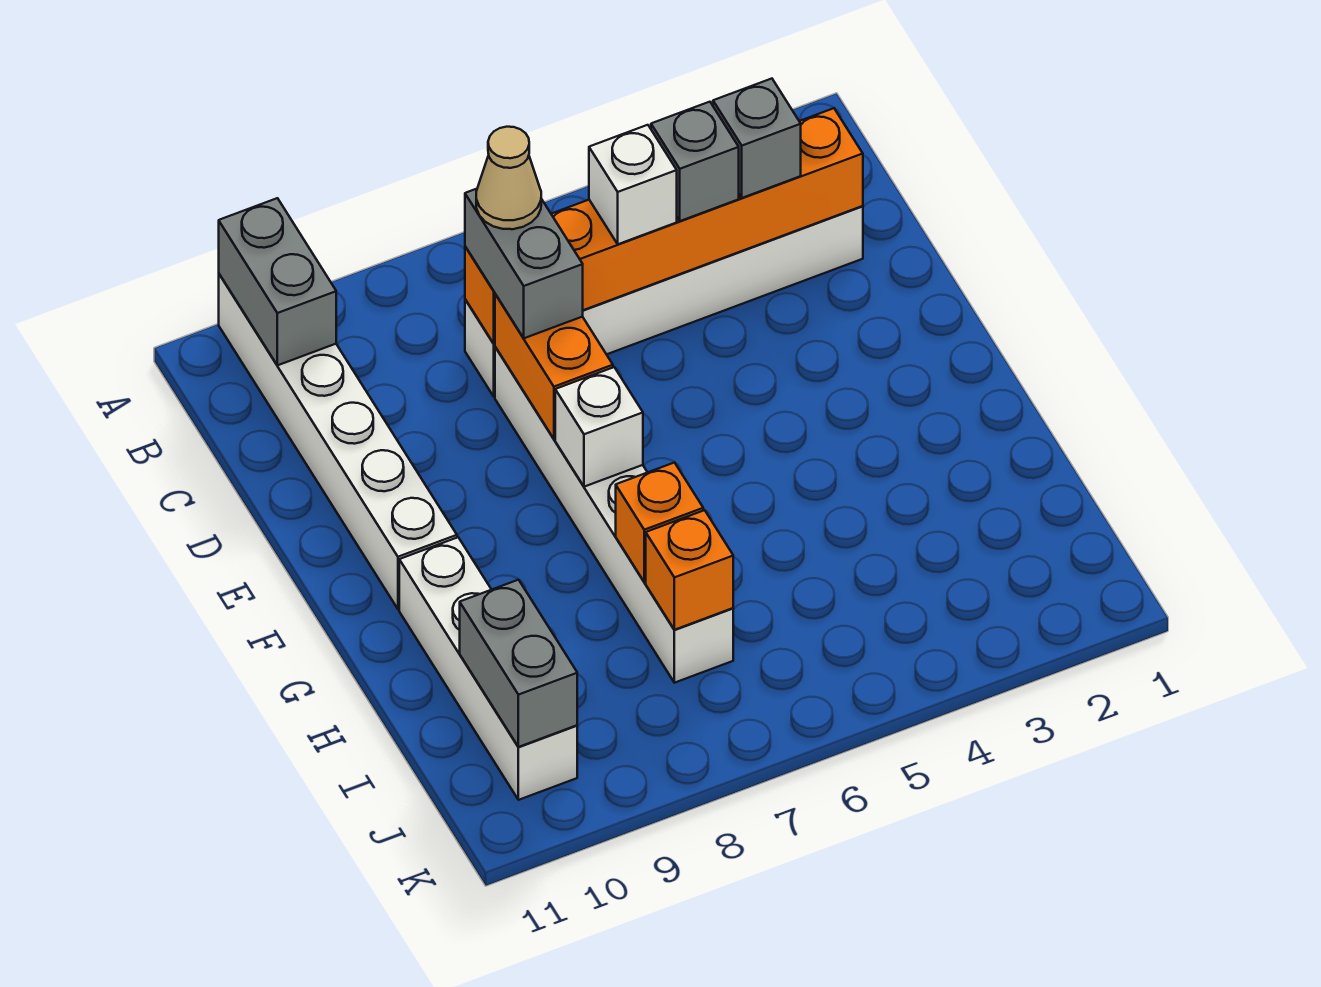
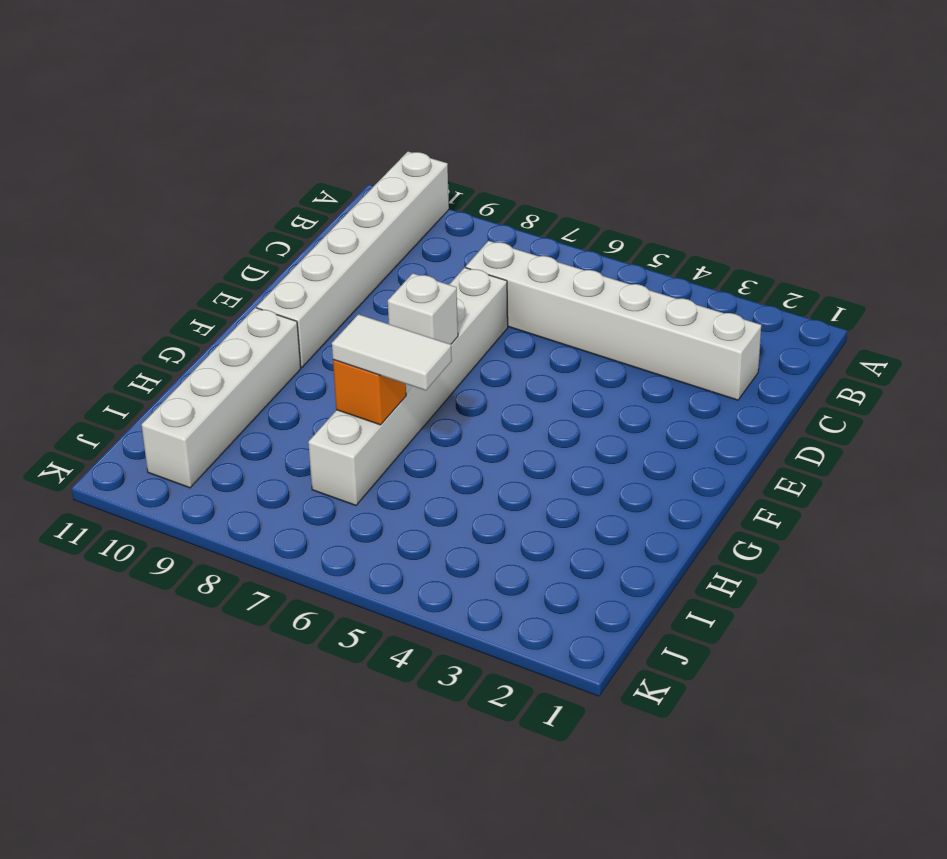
white 1x2 tile [332,314,452,390] -> none
none -> grey 1x2 brick [219,198,336,365]
none -> orange 1x6 brick [465,108,863,343]
none -> orange 1x2 brick [495,294,613,439]

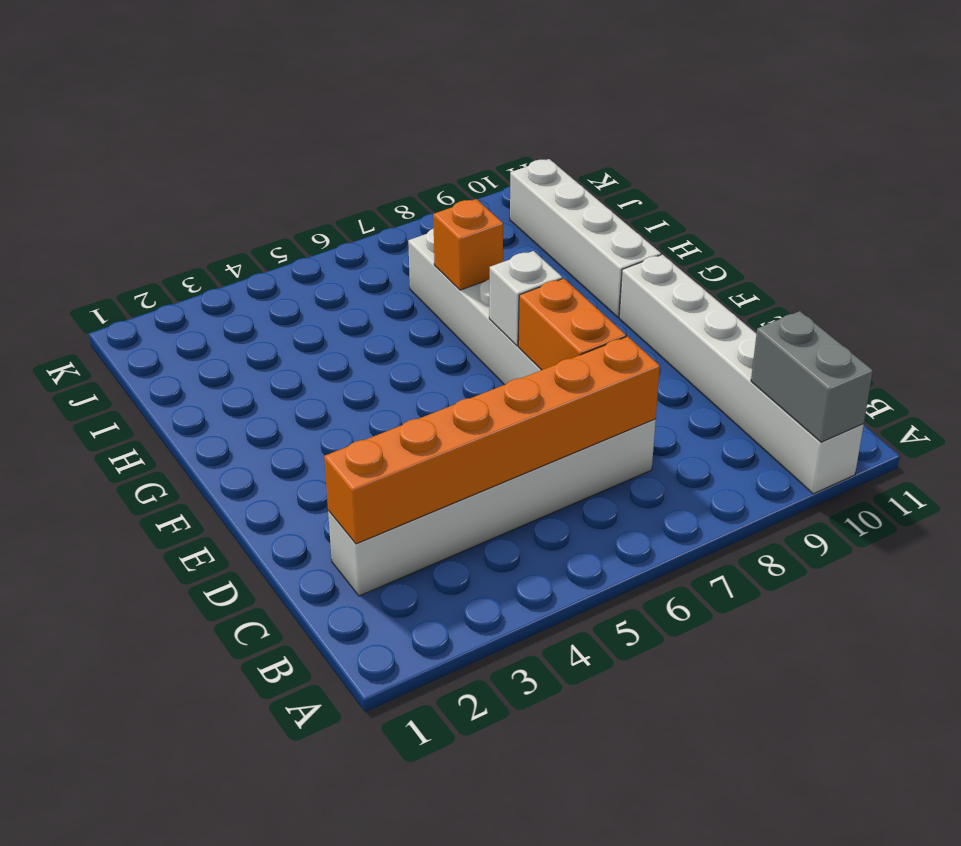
none -> orange 1x1 brick [646,510,733,630]
none -> grey 1x2 brick [460,580,577,747]
none -> grey 1x1 brick [713,79,801,198]

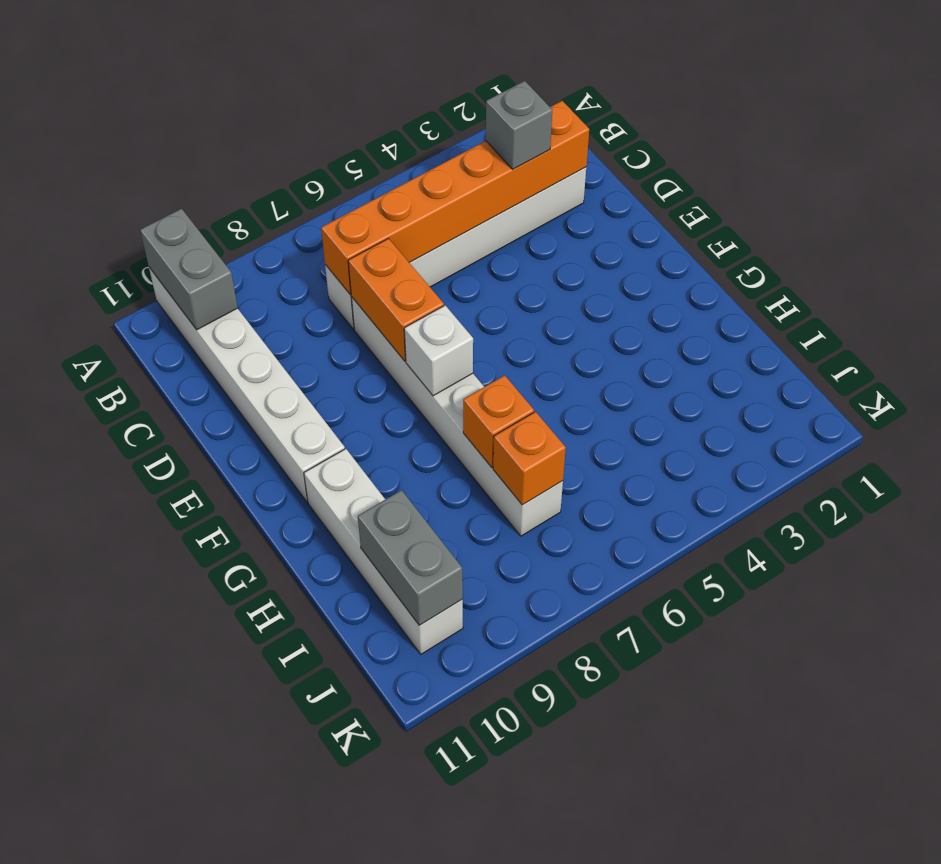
none -> grey 1x1 brick [651,102,739,221]
none -> white 1x1 brick [589,125,677,244]
none -> grey 1x2 brick [465,189,583,338]

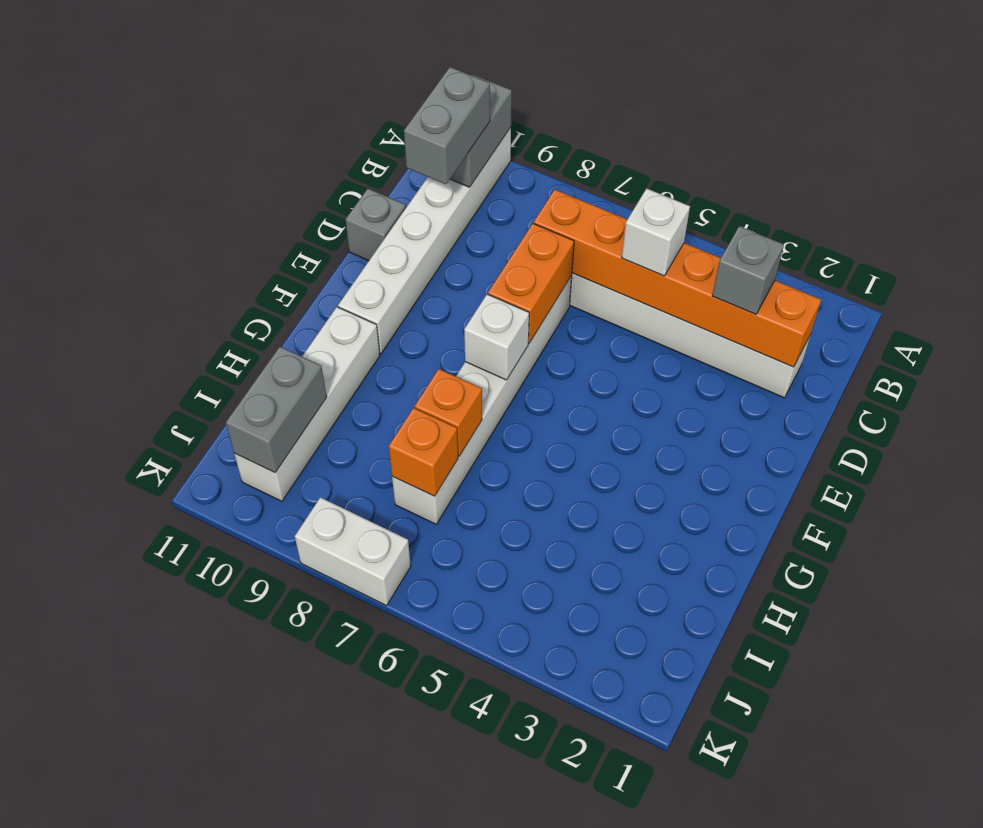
grey 1x2 brick [404,67,490,184] -> grey 1x2 brick moved to [465,189,583,338]
grey 1x1 brick [345,189,406,261] -> grey 1x1 brick moved to [651,102,739,221]
white 1x2 brick [295,497,411,606] -> none
none -> tan 1x1 cone [476,127,541,229]

